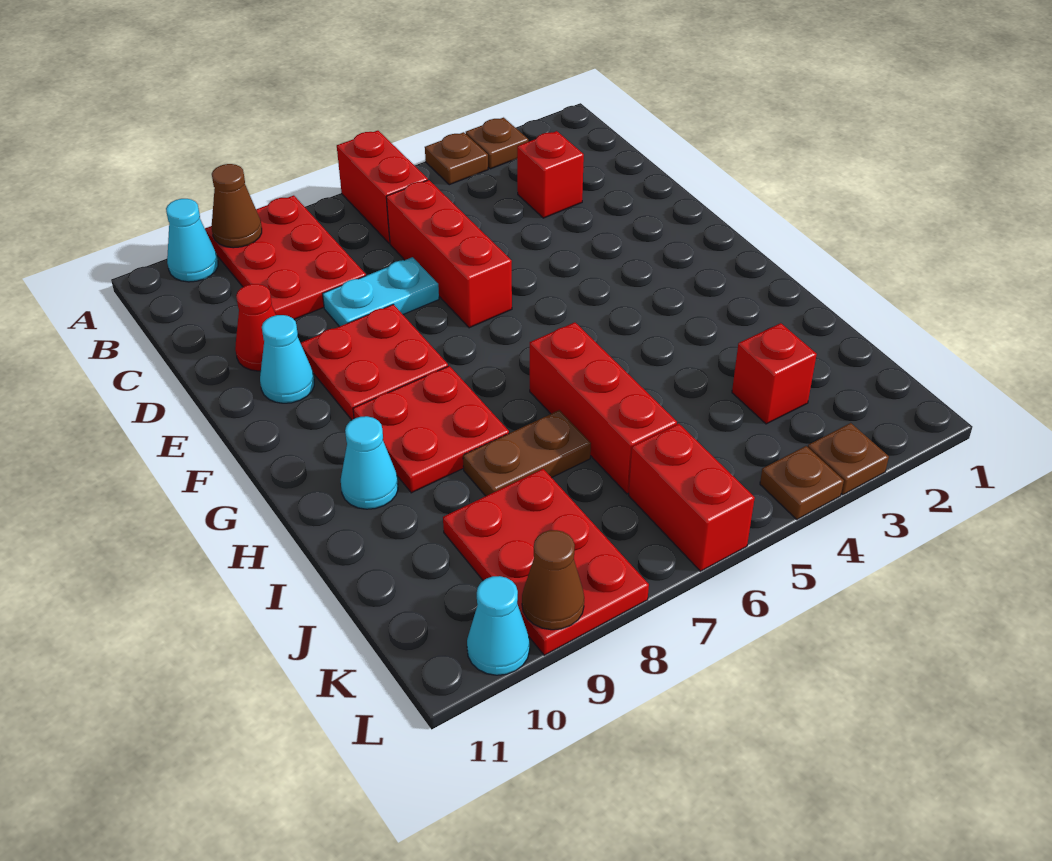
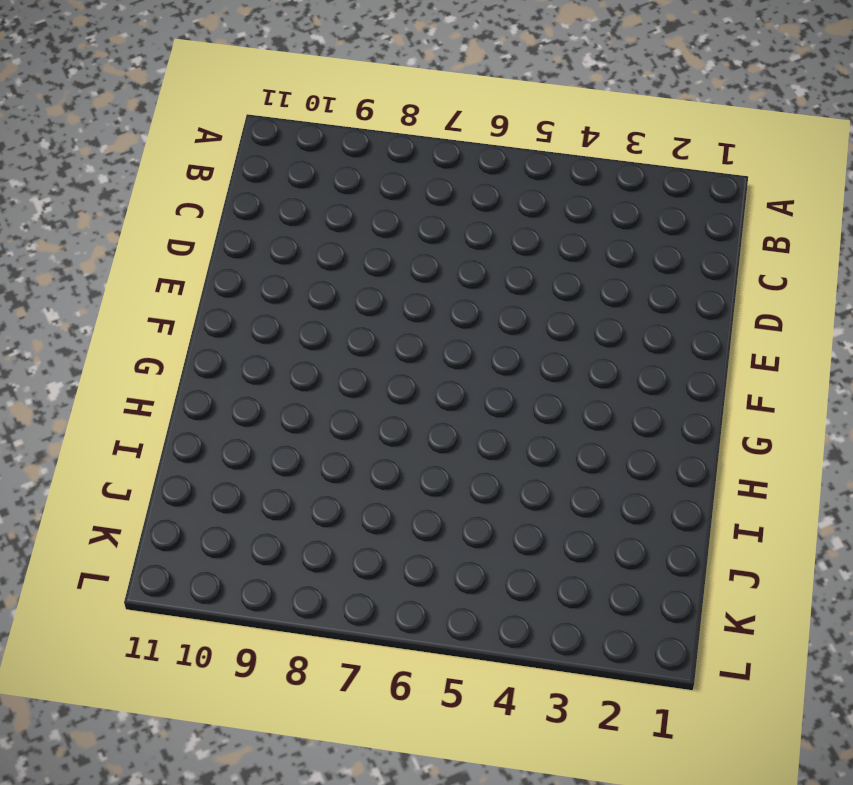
none -> brown 1x1 plate [466,118,528,169]
none -> brown 1x1 plate [425,132,488,185]
none -> red 1x2 brick [337,131,428,243]

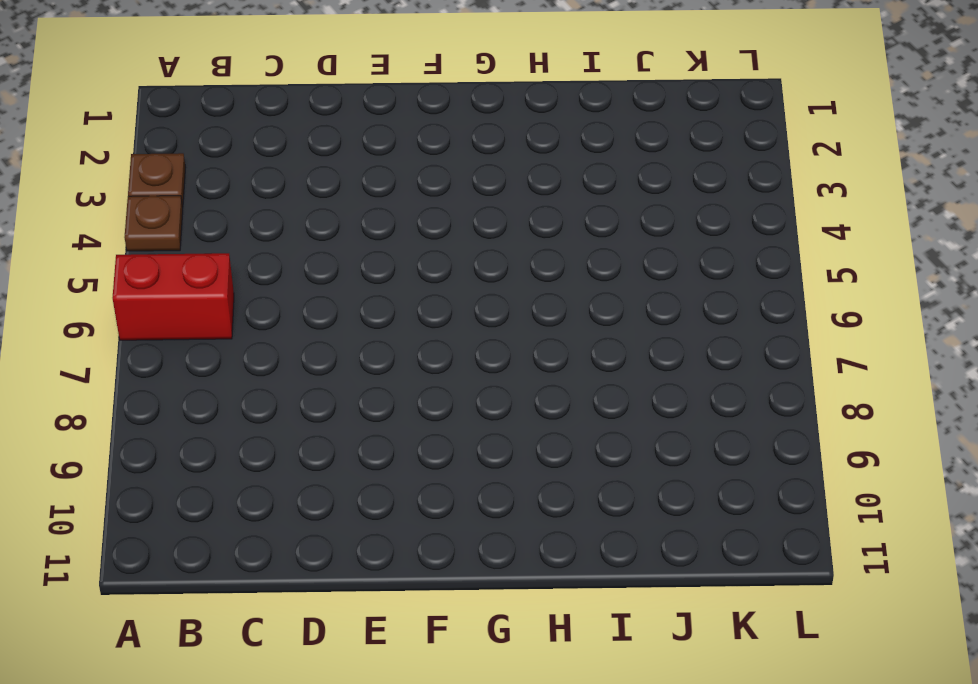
none -> red 2x3 plate [205,195,366,319]
none -> cyan 1x1 cone [166,199,218,282]
none -> red 1x1 brick [517,131,584,218]

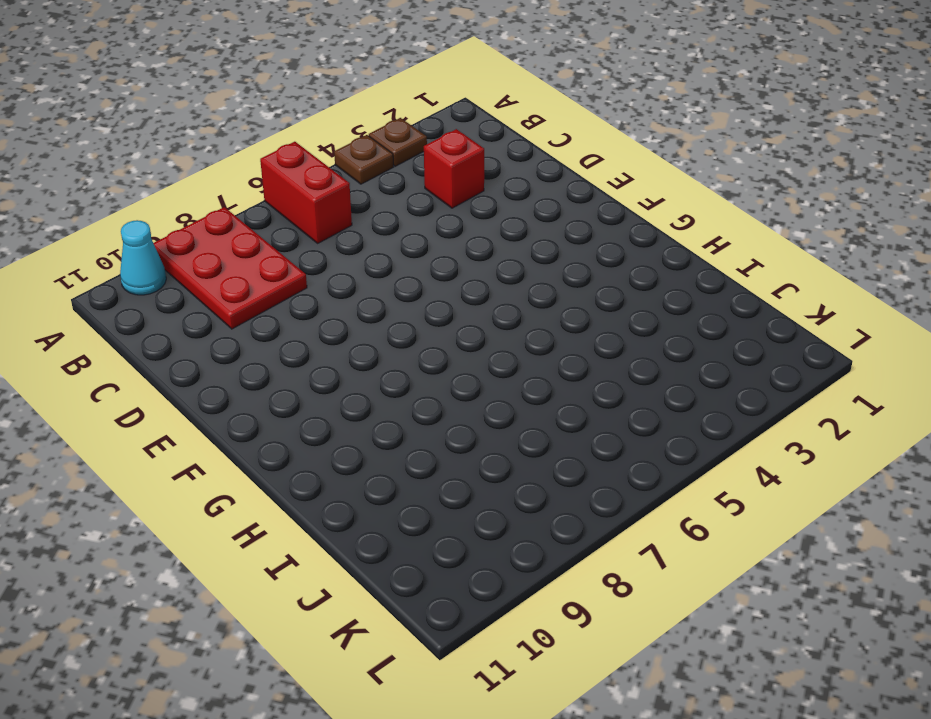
none -> red 1x3 brick [386,180,512,328]
none -> cyan 1x2 plate [323,257,439,327]
none -> red 1x1 cone [235,284,276,371]

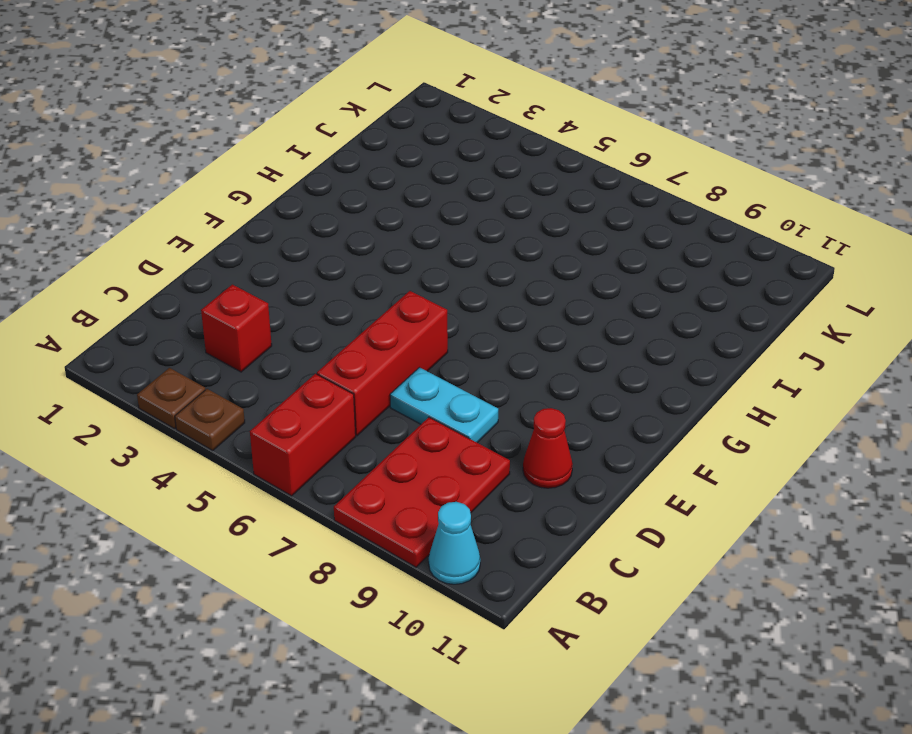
none -> red 2x2 plate [301,304,448,420]
none -> cyan 1x1 cone [260,315,314,403]
none -> red 2x2 plate [353,366,509,493]

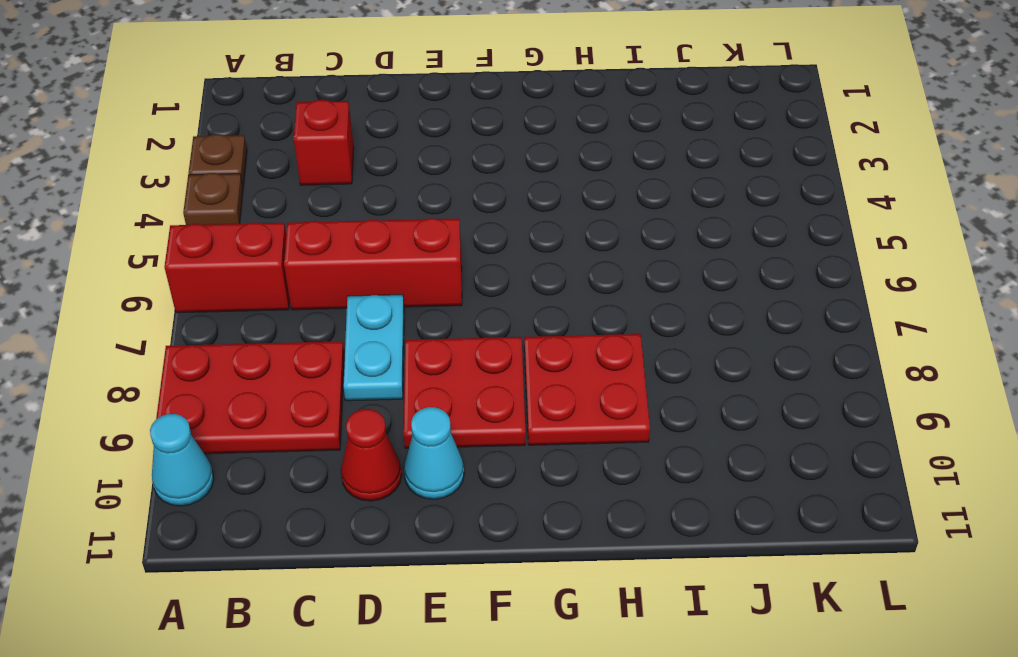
none -> red 1x3 brick [530,322,677,494]
none -> cyan 1x1 cone [341,416,398,509]
none -> brown 1x2 plate [463,410,591,496]

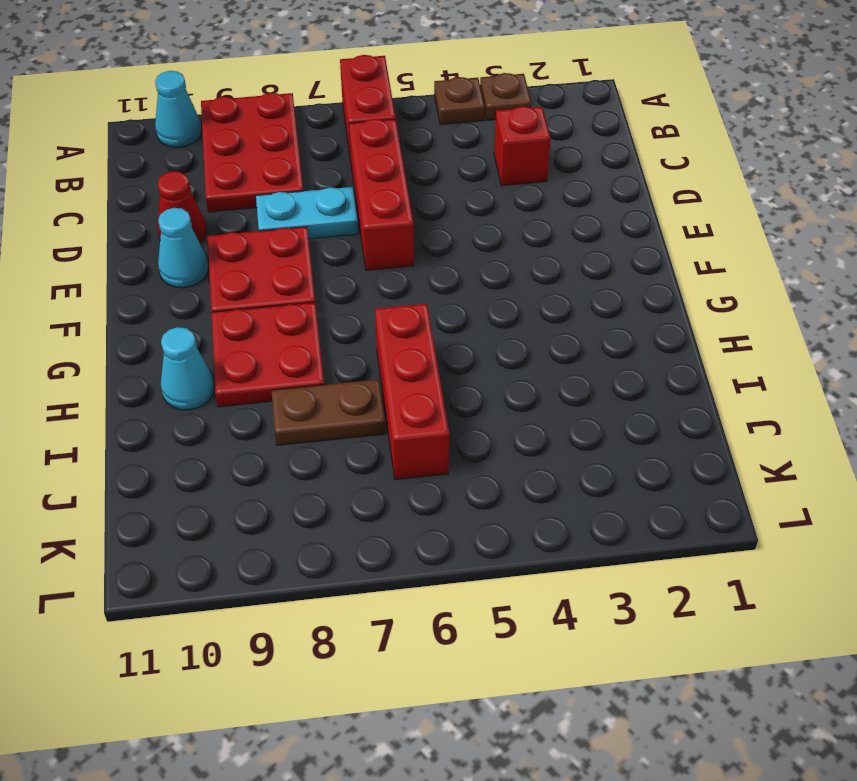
none -> red 1x1 brick [732,323,817,424]
none -> red 2x3 plate [443,469,649,655]
none -> red 1x2 brick [629,424,755,571]

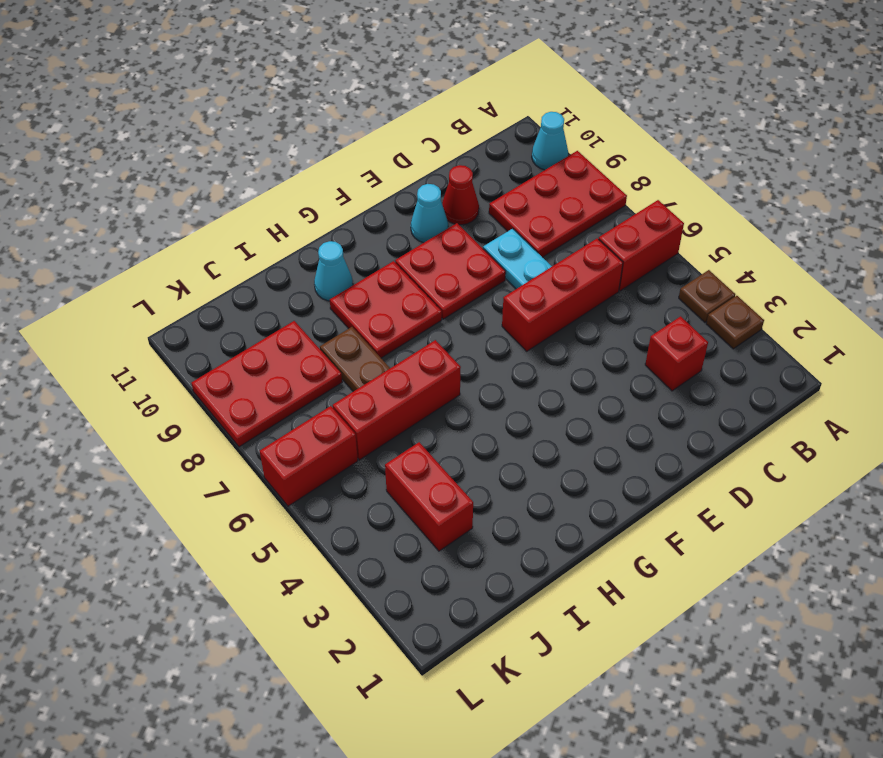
red 1x2 brick [385,442,473,551] -> red 1x1 brick [732,323,817,424]
none -> brown 1x1 plate [808,423,889,495]
none -> brown 1x1 plate [760,446,844,520]
none -> cyan 1x1 cone [467,576,530,675]

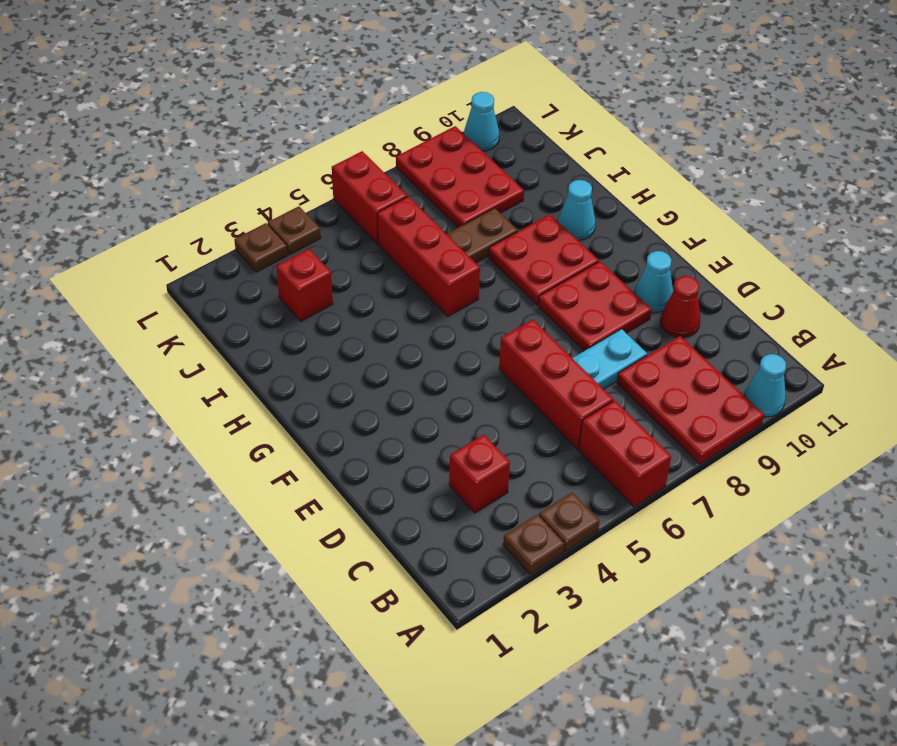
none -> brown 1x1 cone [212,164,262,248]
none -> brown 1x1 cone [522,530,584,630]

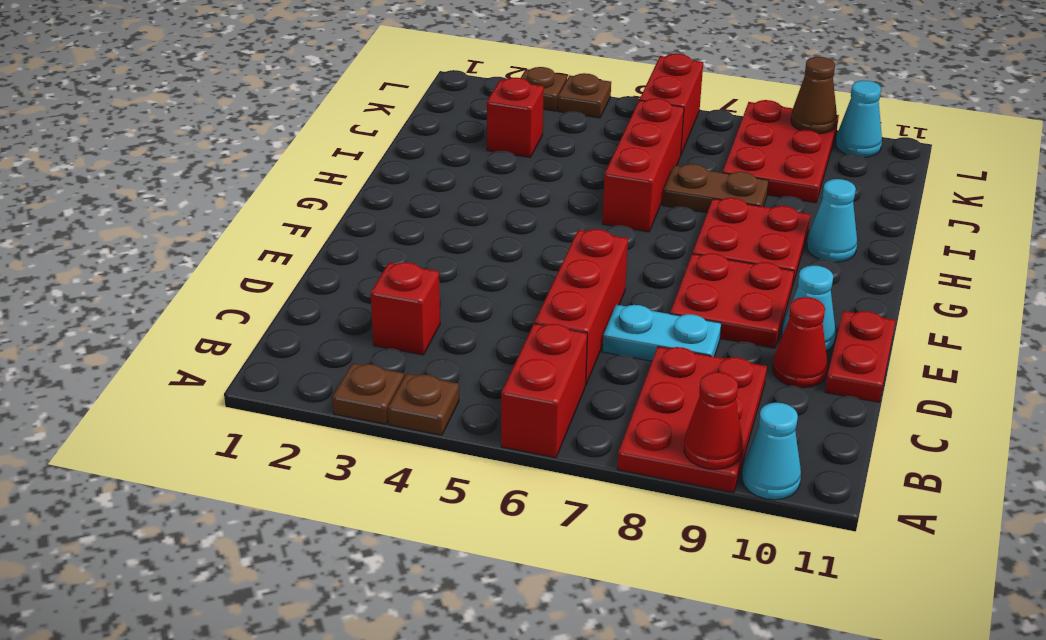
red 1x1 cone [684,372,743,469] -> brown 1x1 cone [212,164,262,248]
red 1x2 plate [825,311,896,402] -> none

